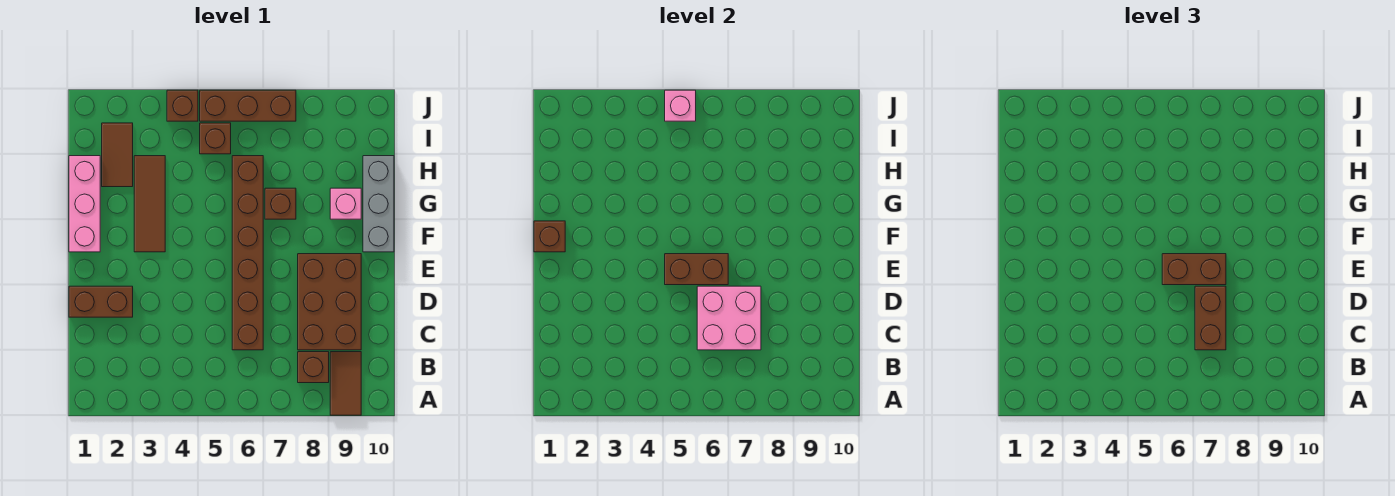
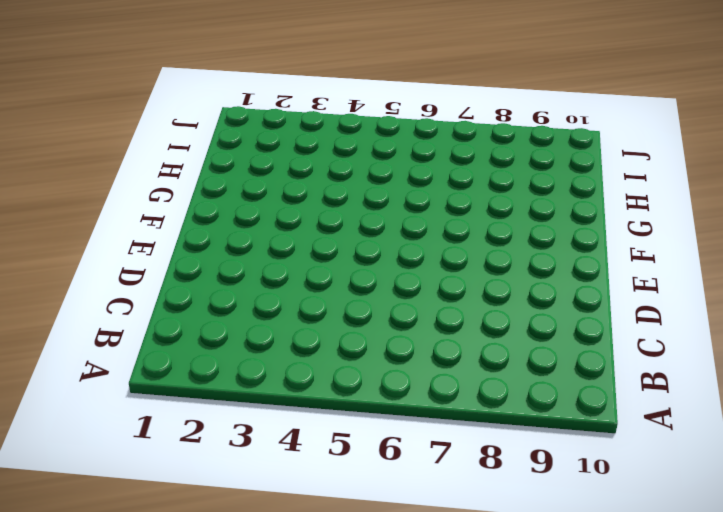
none -> brown 1x2 tile [330,352,361,415]
none -> brown 1x1 brick [298,352,329,383]
none -> brown 1x6 brick [232,156,263,350]

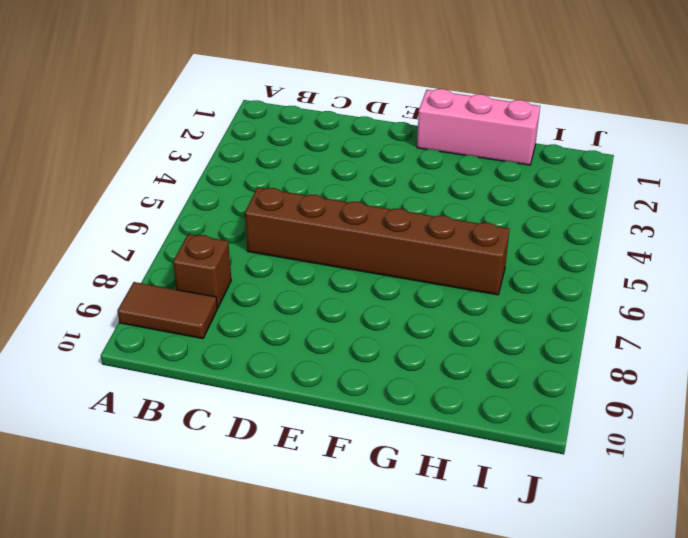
none -> brown 2x3 brick [298,254,361,350]
none -> brown 1x2 brick [69,286,133,317]
none -> brown 1x3 tile [134,156,165,252]

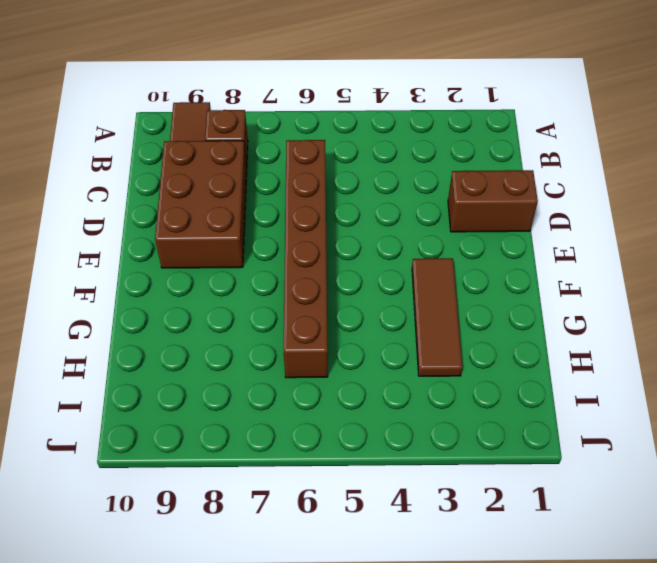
none -> pink 1x3 brick [69,156,100,252]
none -> grey 1x3 brick [363,156,394,252]
none -> brown 1x1 brick [265,188,296,219]

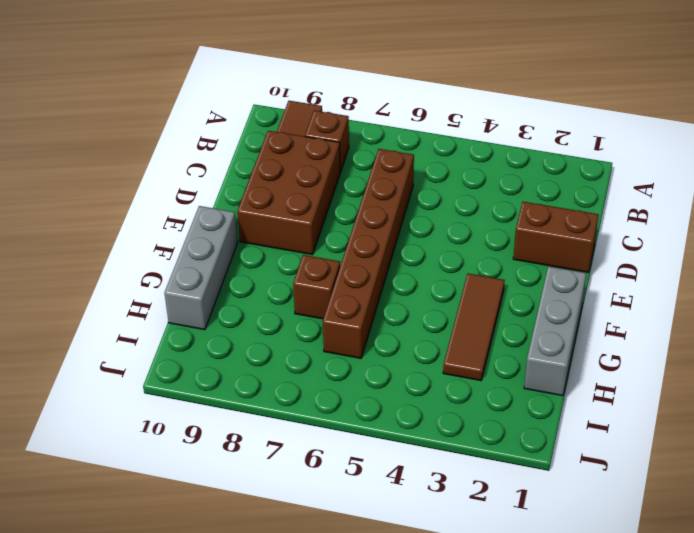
grey 1x3 brick [524,266,586,396] -> pink 1x3 brick [69,156,100,252]
none -> pink 1x1 brick [330,188,361,219]
none -> brown 1x2 tile [102,123,133,187]
none -> brown 1x1 brick [200,123,231,154]

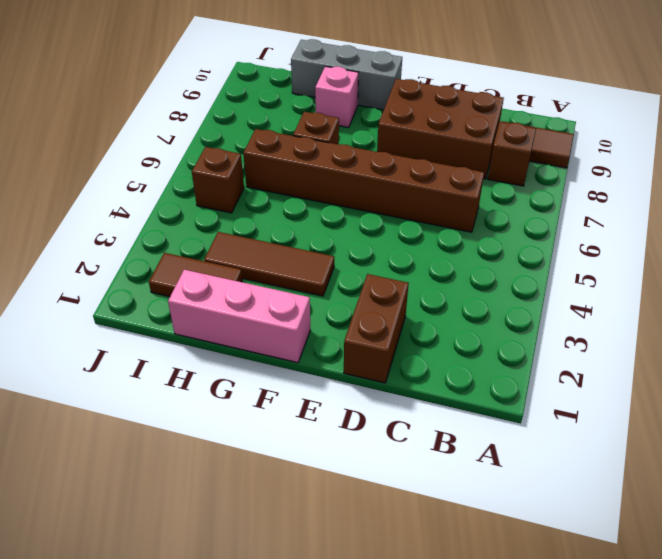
none -> brown 1x1 brick [167,90,198,121]
none -> brown 1x3 brick [200,90,296,121]
none -> pink 2x2 brick [697,286,761,350]

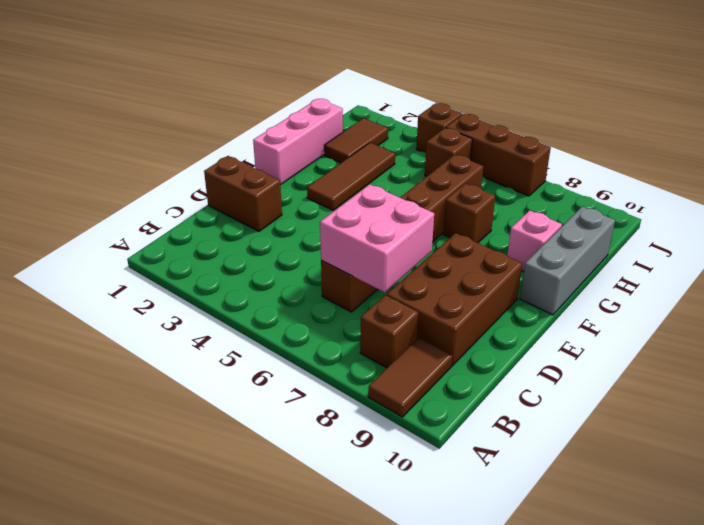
none -> brown 1x2 brick [665,254,728,285]
none -> brown 1x1 brick [534,221,565,252]
none -> pink 1x1 brick [665,90,696,121]

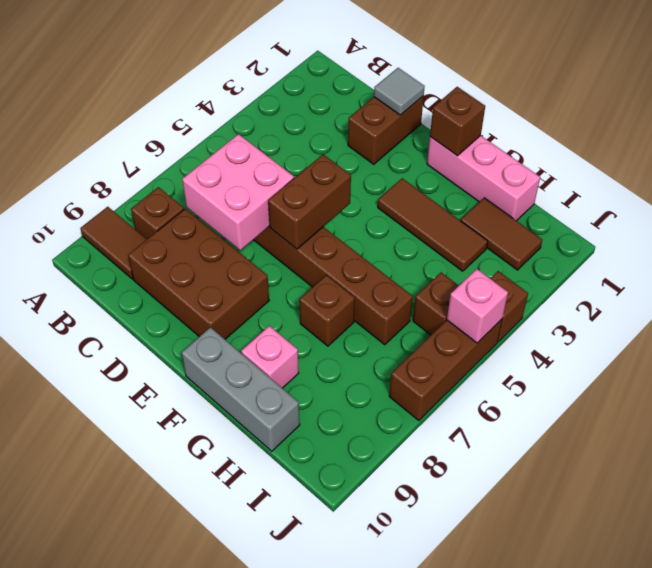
grey 1x1 tile [374,68,425,115] -> none
none -> brown 1x2 brick [1195,286,1226,350]
none -> brown 1x2 brick [1162,254,1226,285]

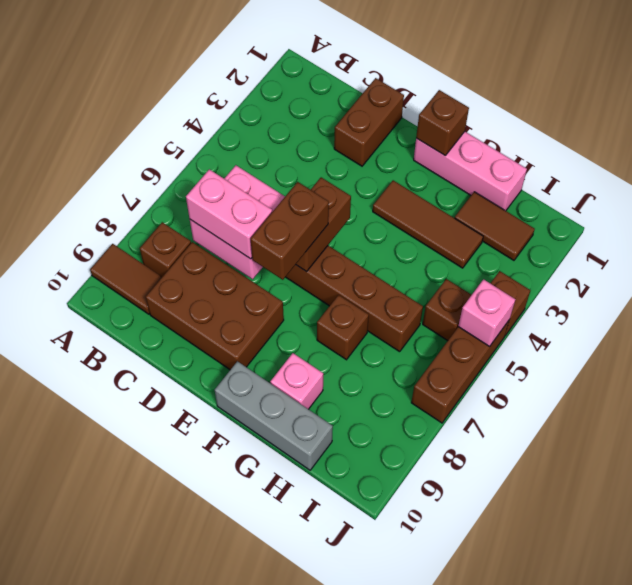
pink 1x2 brick [186,169,272,259] -> brown 1x2 brick [1195,286,1226,350]

